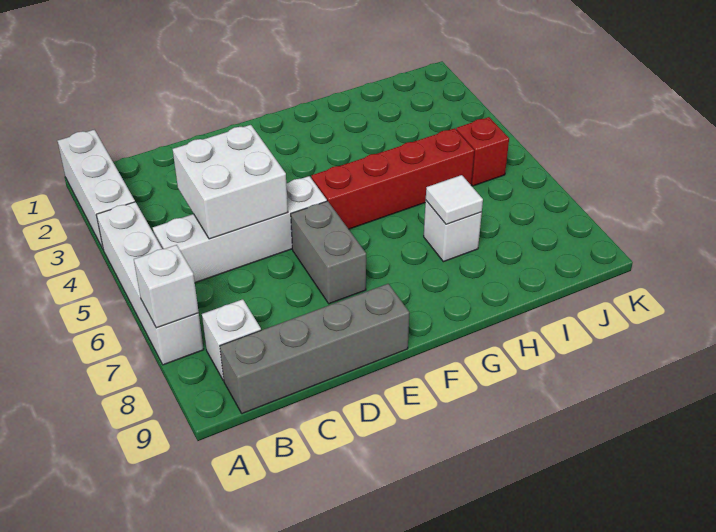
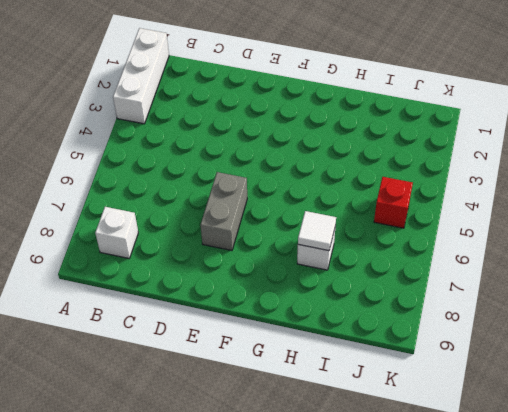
none -> white 1x4 brick [96,202,204,365]
none -> white 1x4 brick [153,176,327,283]
none -> grey 1x4 brick [220,284,409,414]

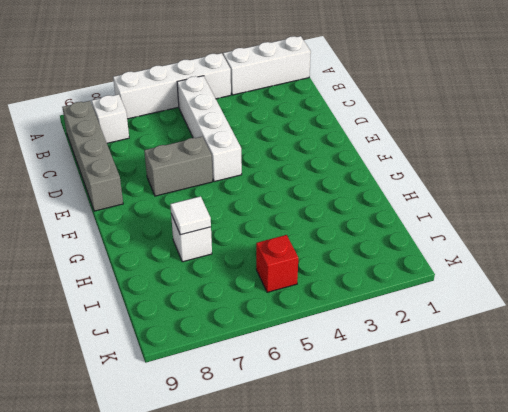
none -> red 1x4 brick [311,128,474,229]
none -> white 1x1 brick [134,245,199,328]
none -> white 2x2 brick [173,125,288,239]

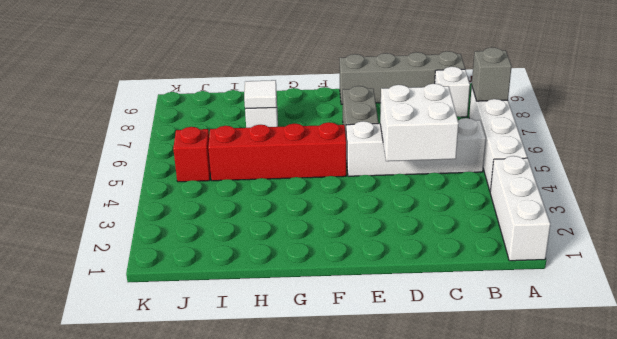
grey 1x1 brick [472,47,512,101] -> white 1x1 brick [134,245,199,328]

